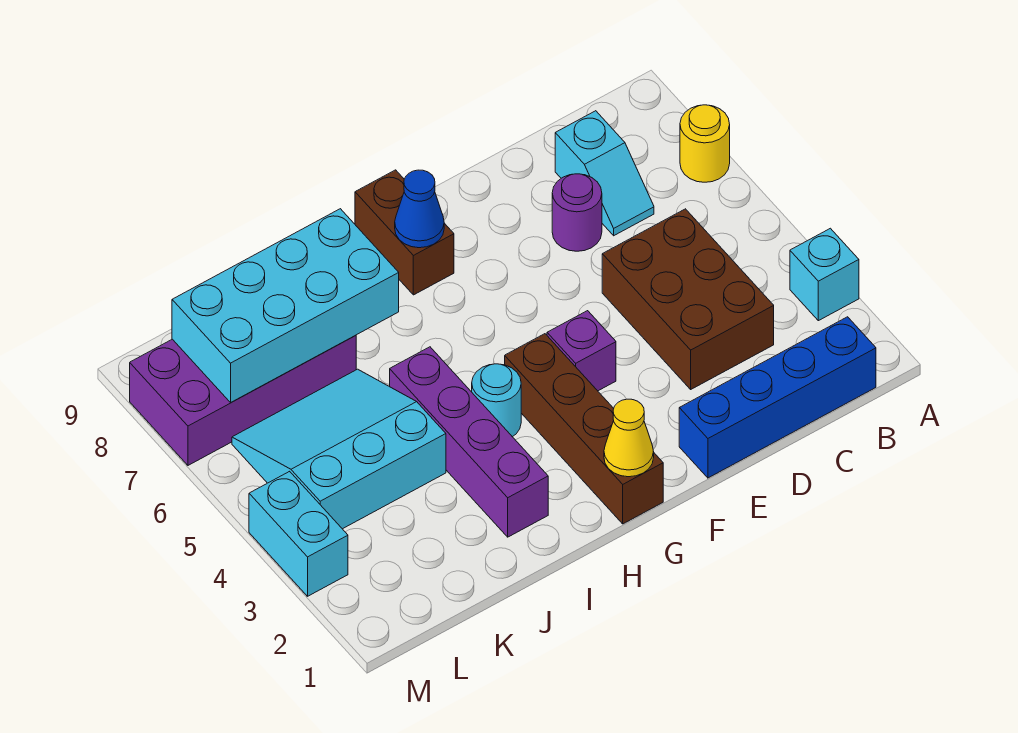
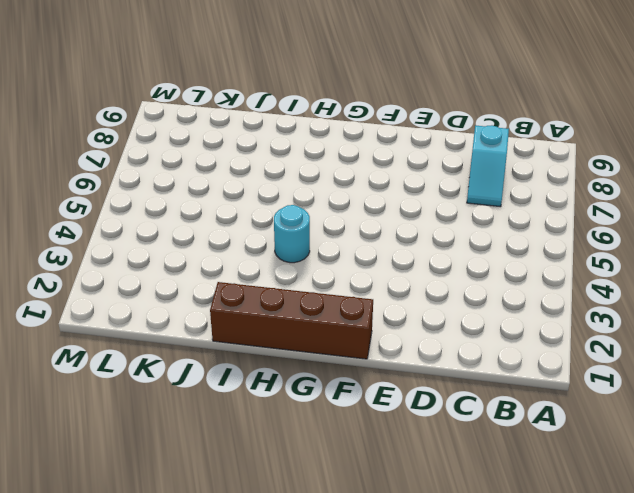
brown 1x4 brick [210,282,373,359] -> brown 1x4 brick turned to [505,334,663,524]
none -> cyan 1x1 brick [790,228,859,321]
none -> yellow 1x1 round brick [680,105,730,182]
none -> blue 1x4 brick [679,317,876,478]

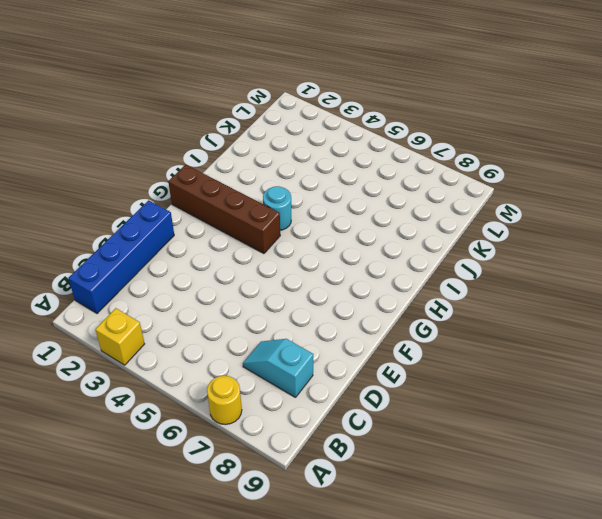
yellow 1x1 brick [95,308,144,365] -> cyan 1x1 brick [790,228,859,321]
none -> brown 2x3 brick [602,209,774,389]
none -> purple 1x1 round brick [552,174,602,251]
none -> purple 1x1 brick [547,311,616,391]

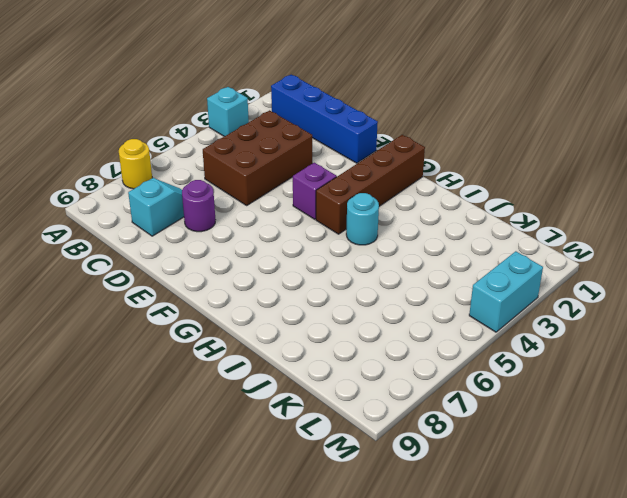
none -> brown 1x2 brick [355,170,454,295]
none -> purple 1x4 brick [390,347,548,537]
none -> cyan 3x3 slope [232,369,446,529]

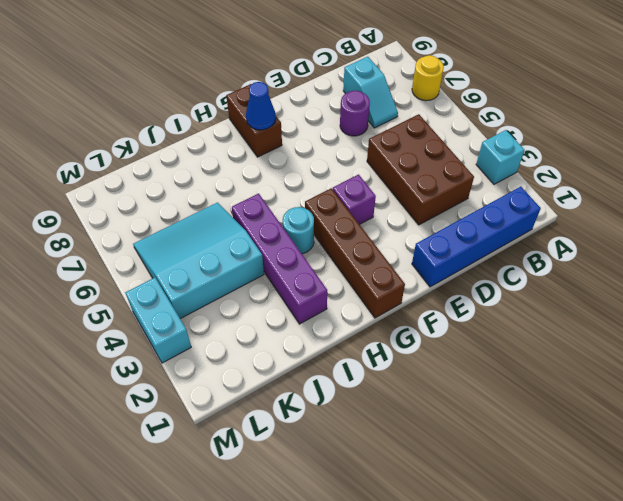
none -> purple 2x4 brick [130,335,356,465]
none -> yellow 1x1 cone [604,399,654,477]
none -> cyan 2x4 brick [172,209,399,402]

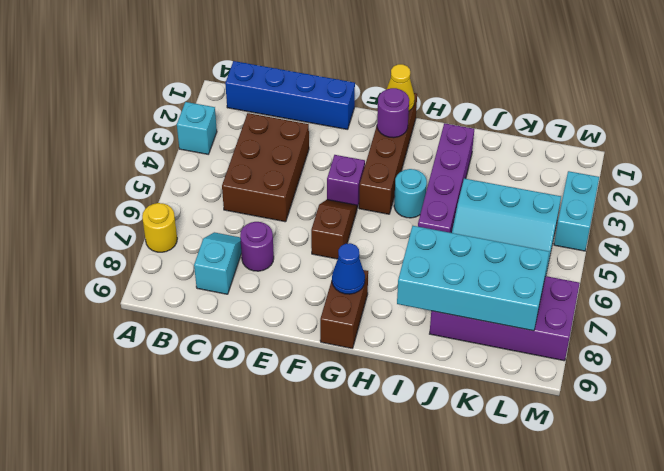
brown 1x2 slope [311,200,357,259] -> none
purple 1x1 round brick [377,88,409,138] -> none

